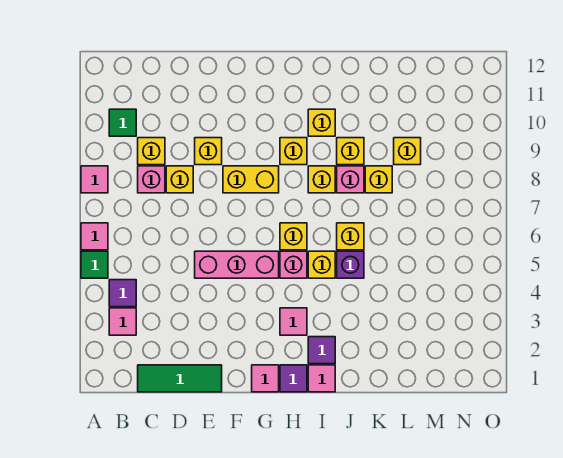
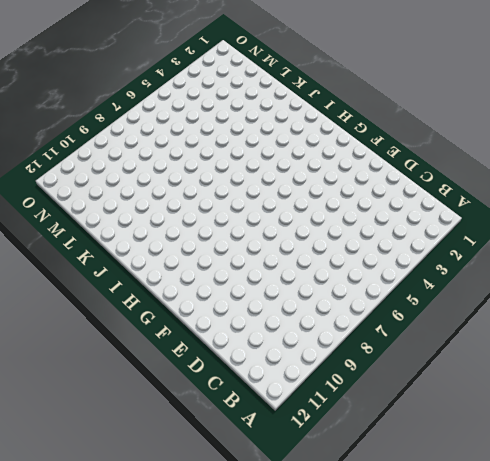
none -> green 1x1 tile [81,251,108,278]
none -> pink 1x1 tile [81,223,108,250]
none -> pink 1x1 tile [81,166,108,193]
none -> pink 1x1 tile [109,308,136,335]

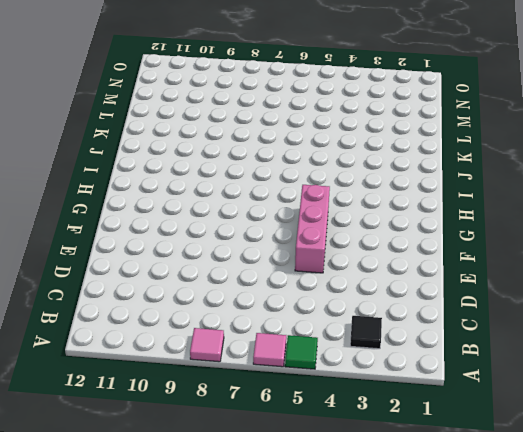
black 1x1 tile [350,316,382,349] -> pink 1x1 tile [109,308,136,335]
none -> purple 1x1 tile [109,280,136,307]
none -> green 1x1 tile [109,109,136,136]
none -> green 1x3 tile [138,365,222,392]
none -> pink 1x1 brick [138,166,165,193]

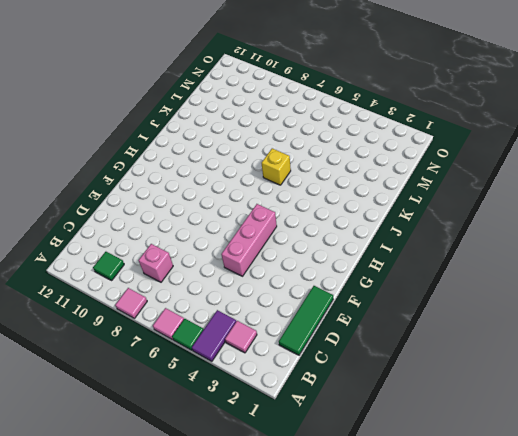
purple 1x2 tile [192,310,236,361] -> purple 1x1 tile [109,280,136,307]
none -> yellow 1x1 brick [138,138,165,165]
none -> yellow 1x1 brick [166,166,193,193]
none -> yellow 1x1 brick [195,138,222,165]
none -> yellow 1x2 brick [223,166,279,193]

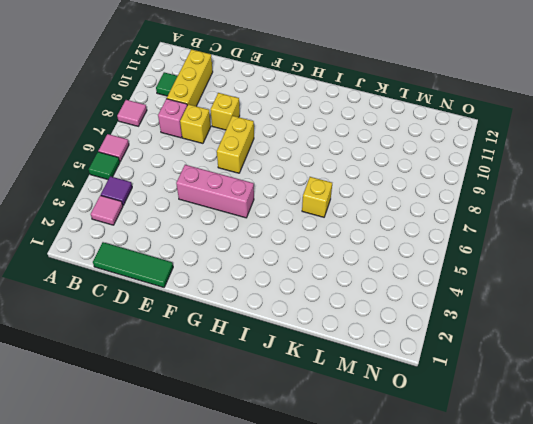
yellow 1x3 brick [167,49,213,106] -> yellow 1x1 brick [138,138,165,165]
yellow 1x2 brick [217,116,254,173] -> yellow 1x2 brick turned to [223,166,279,193]
none -> pink 1x1 tile [252,365,279,392]
none -> purple 1x1 tile [280,365,307,392]
none -> pink 1x1 tile [280,308,307,335]
none -> pink 1x1 brick [280,251,307,278]

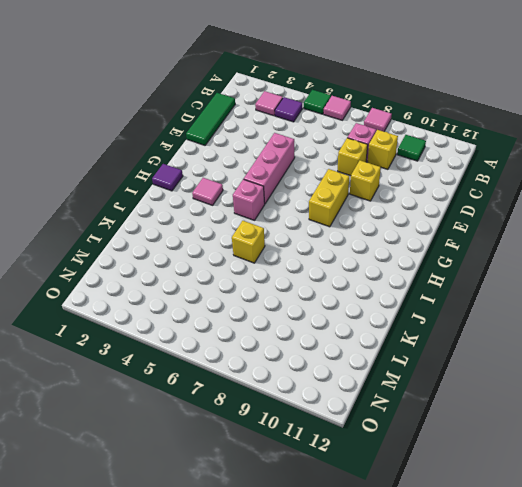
none -> pink 1x1 tile [252,365,279,392]
none -> yellow 1x1 brick [280,223,307,250]
none -> yellow 1x1 brick [280,138,307,165]
none -> pink 1x1 tile [308,365,335,392]

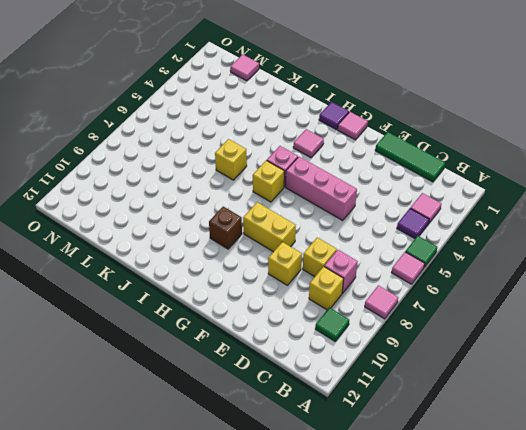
brown 1x1 brick [209,207,242,249] -> yellow 1x1 brick [280,138,307,165]
pink 1x1 tile [230,54,259,81] -> pink 1x1 tile moved to [308,365,335,392]
none -> purple 1x1 tile [308,337,335,364]
none -> yellow 1x1 brick [308,251,335,278]
none -> yellow 1x1 brick [308,166,335,193]
none -> yellow 1x1 brick [308,109,335,136]

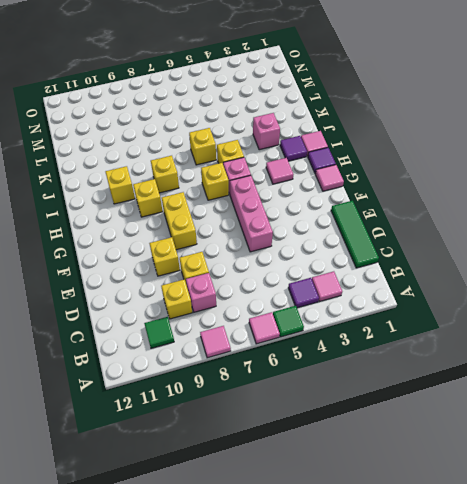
pink 1x1 brick [253,113,280,150] -> pink 1x1 brick moved to [337,166,364,193]
none -> purple 1x1 brick [337,251,364,278]
none -> yellow 1x1 brick [337,138,364,165]
none -> yellow 1x1 brick [365,166,392,193]
none -> yellow 1x1 brick [394,138,421,165]

